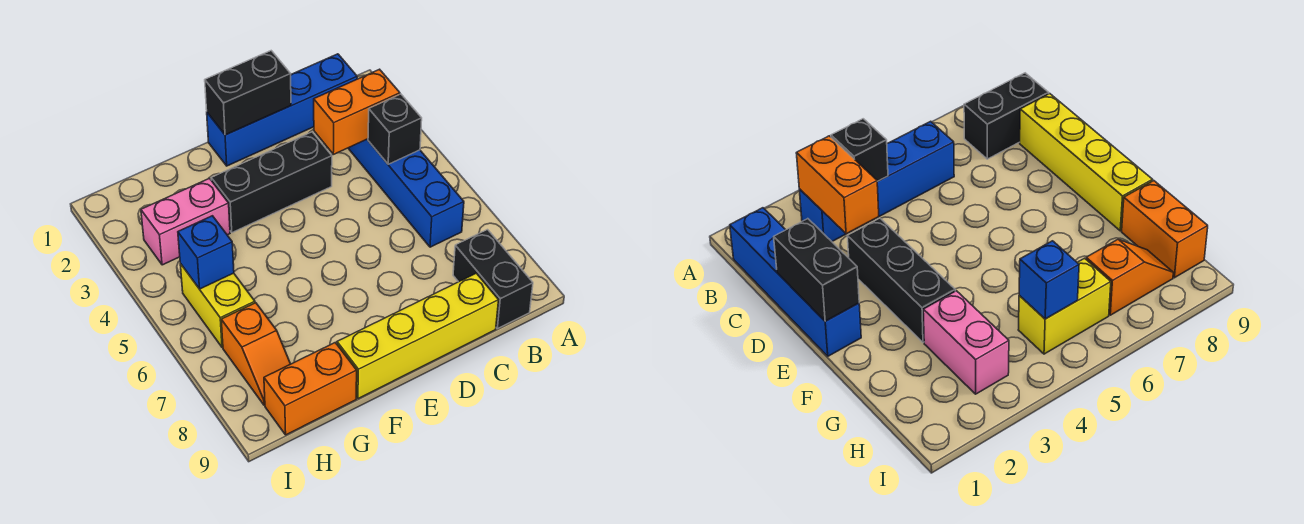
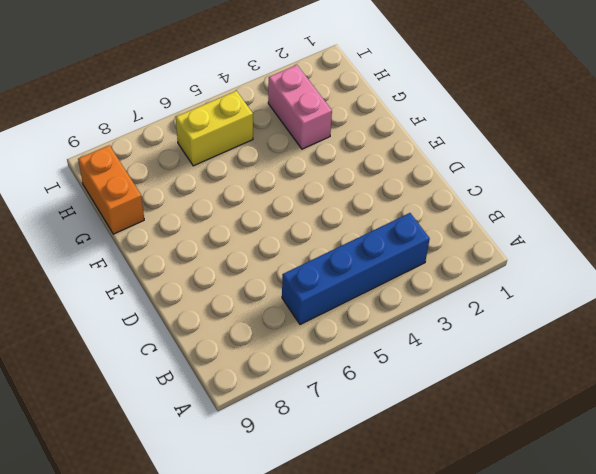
none -> blue 1x4 brick [207,54,357,166]
none -> black 1x2 brick [453,230,533,329]
none -> yellow 1x4 brick [337,273,499,399]

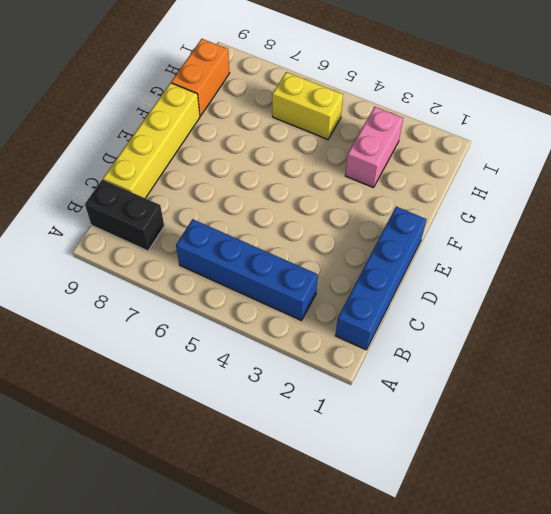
none -> black 1x3 brick [211,132,332,233]
none -> orange 1x2 slope [221,303,290,405]
none -> orange 1x2 brick [314,69,400,154]

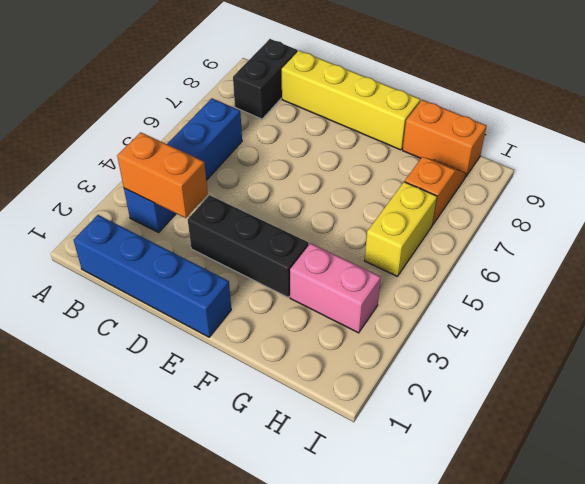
none -> black 1x1 brick [368,94,422,164]
none -> black 1x2 brick [205,51,291,135]
none -> blue 1x1 brick [178,216,234,289]

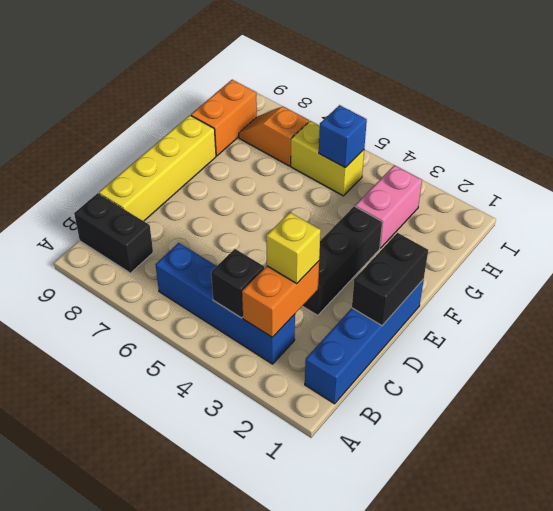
yellow 1x1 brick [266,213,321,283] -> none

